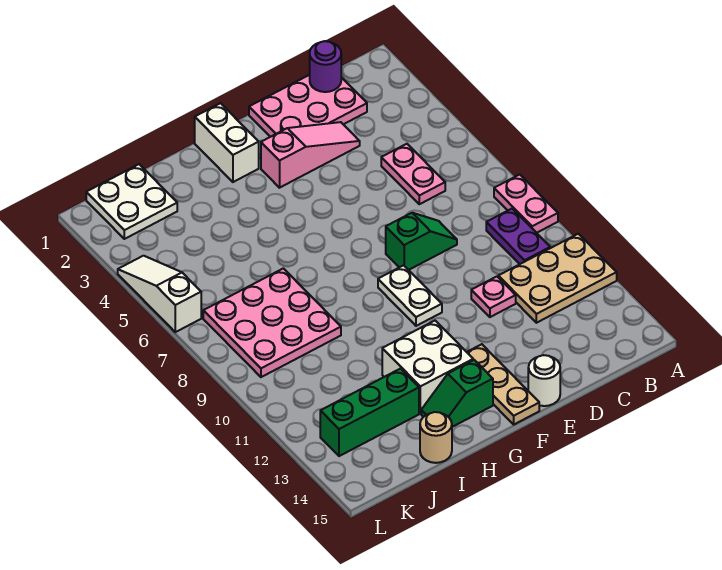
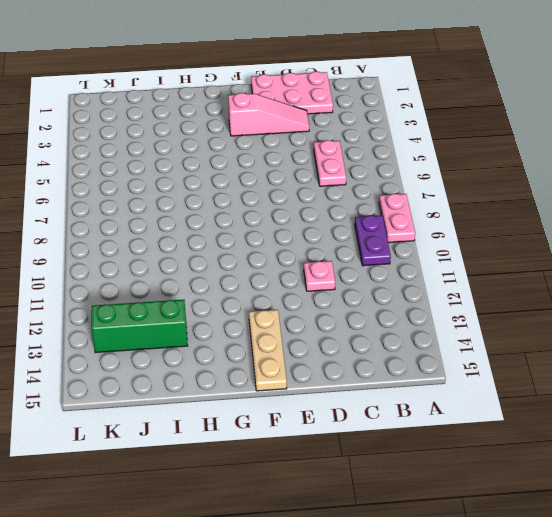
none -> tan 2x3 plate [498,234,617,323]
none -> green 1x2 slope [386,213,457,270]
none -> white 1x1 round brick [528,355,560,406]

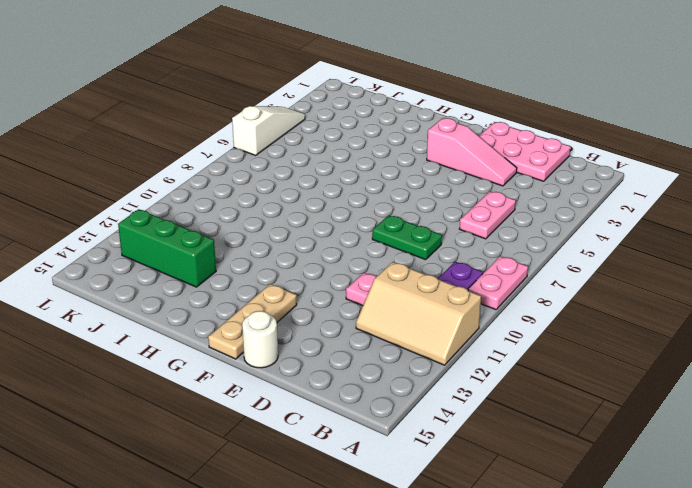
tan 2x3 slope [356,262,481,365] -> tan 2x3 plate [498,234,617,323]
green 1x2 plate [372,215,442,260] -> green 1x2 slope [386,213,457,270]
none -> white 1x2 plate [378,265,442,326]
none -> white 1x2 brick [195,103,259,182]
none -> white 2x2 brick [382,321,473,414]

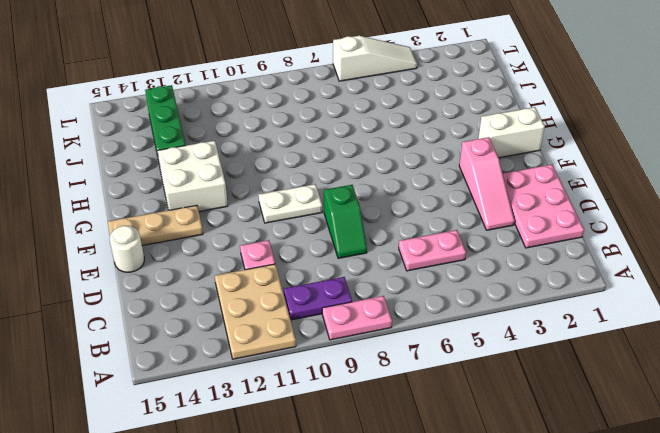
none -> green 1x2 slope [421,360,493,427]
none -> pink 3x3 plate [203,268,341,377]
none -> tan 1x1 round brick [420,412,452,463]

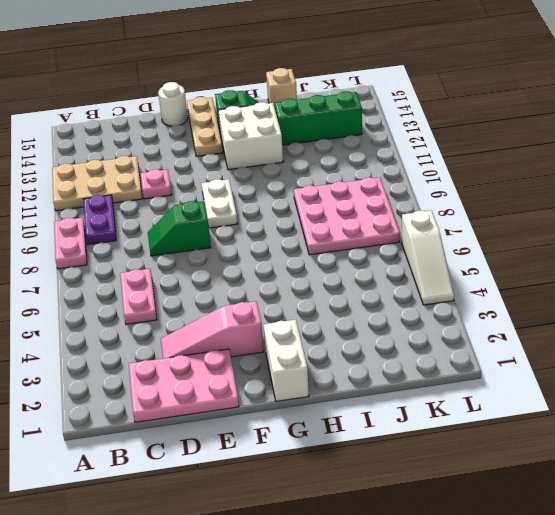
tan 1x1 brick [266,68,297,108] -> tan 1x1 round brick [420,412,452,463]
none -> white 2x2 plate [86,164,177,239]
none -> purple 1x1 round brick [310,41,341,92]

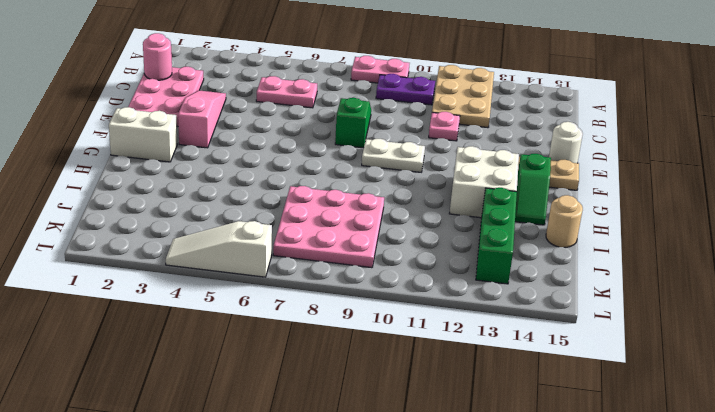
pink 1x1 round brick [143,33,172,80] -> purple 1x1 round brick [310,41,341,92]
none -> white 2x2 plate [86,164,177,239]

